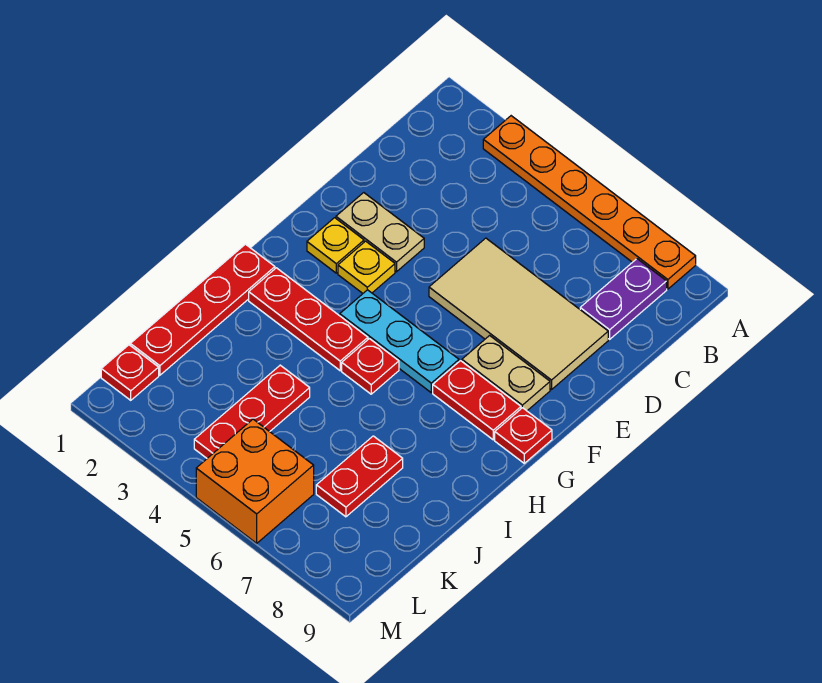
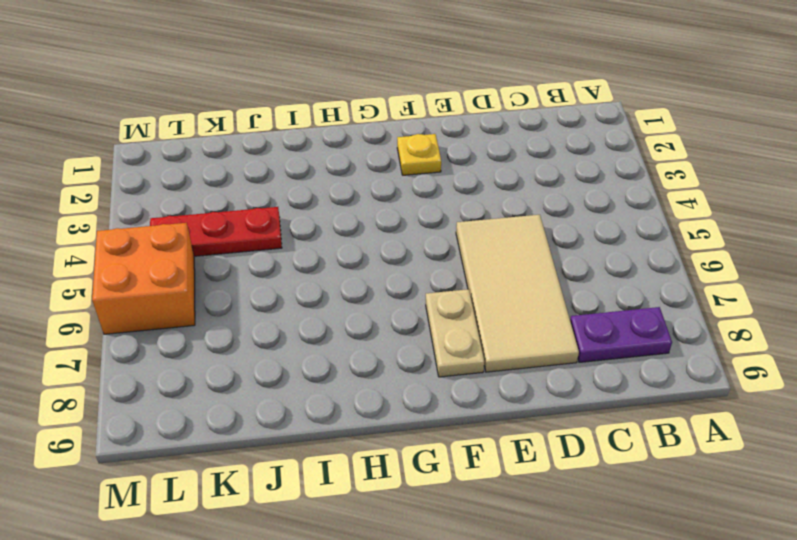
none -> orange 1x6 plate [483,116,696,289]
none -> tan 1x2 plate [336,193,424,272]
none -> yellow 1x1 plate [338,241,395,293]

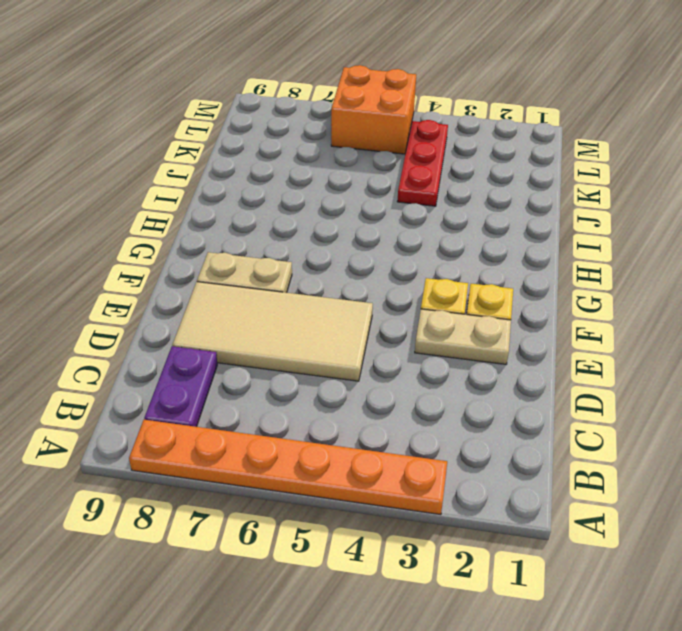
none -> cyan 1x3 plate [340,290,459,393]
none -> red 1x2 plate [433,361,521,440]
none -> red 1x1 plate [495,408,552,463]

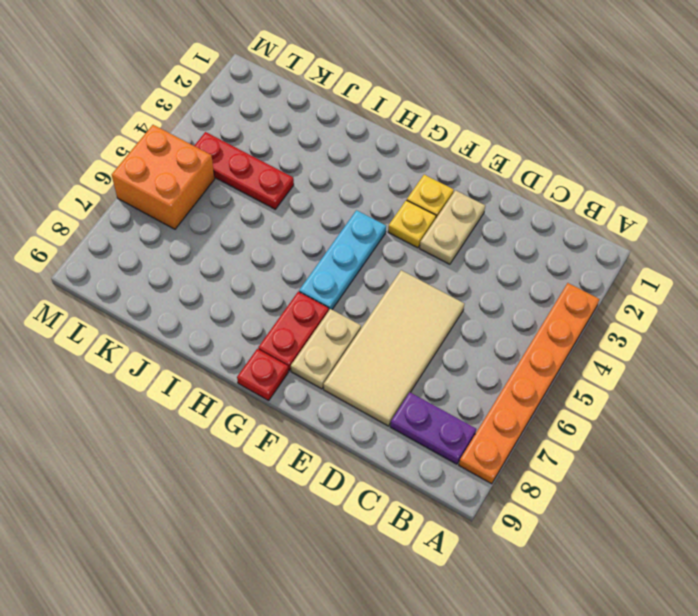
none -> red 1x4 plate [130,244,275,375]
none -> red 1x3 plate [249,268,368,371]
none -> red 1x1 plate [342,339,399,394]

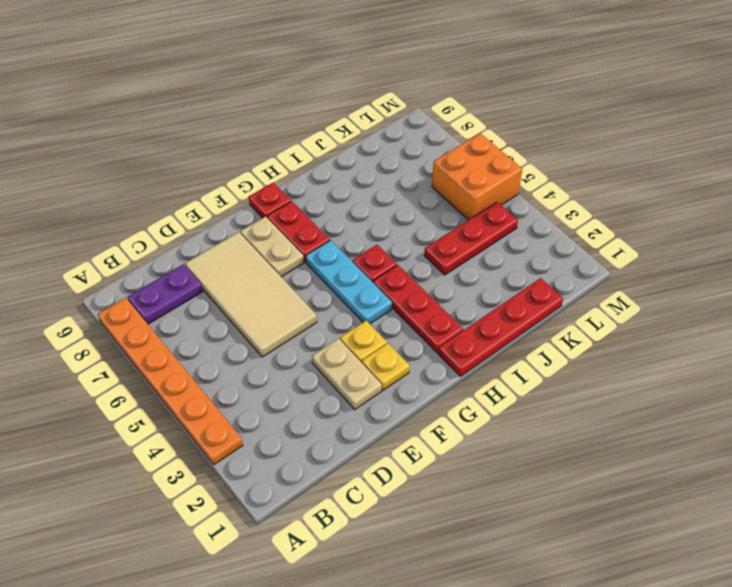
none -> red 1x2 plate [316,436,403,517]
none -> red 1x1 plate [101,345,159,400]

